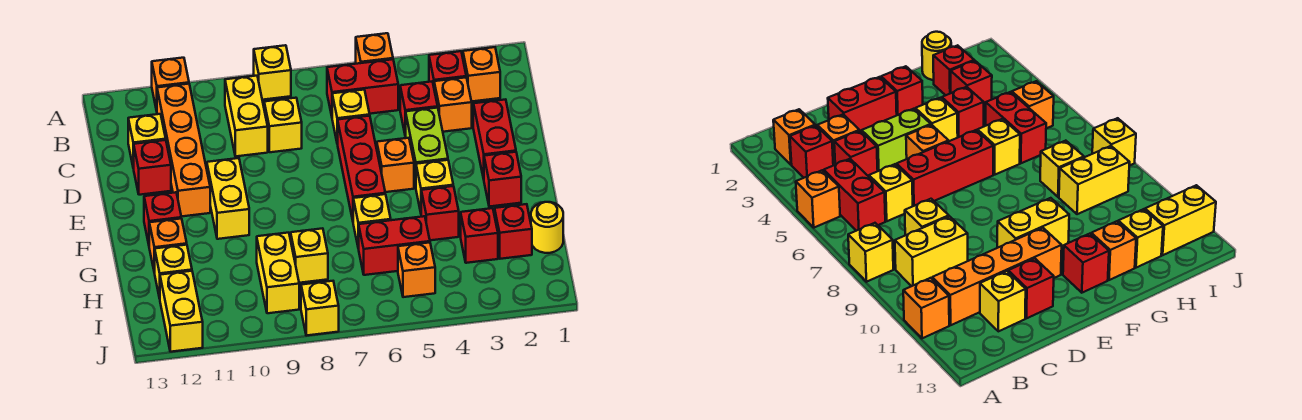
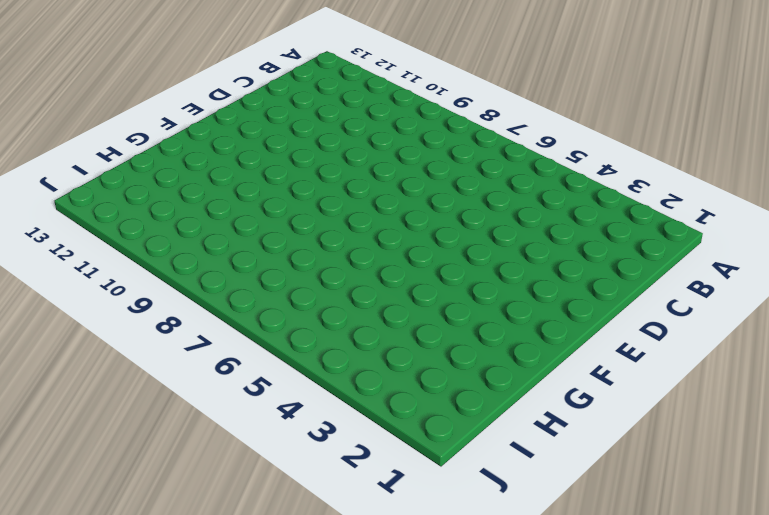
none -> orange 1x1 brick [356,33,393,64]
none -> yellow 1x1 brick [254,45,291,100]
none -> orange 1x1 brick [152,58,189,111]
none -> orange 1x1 brick [463,47,500,102]

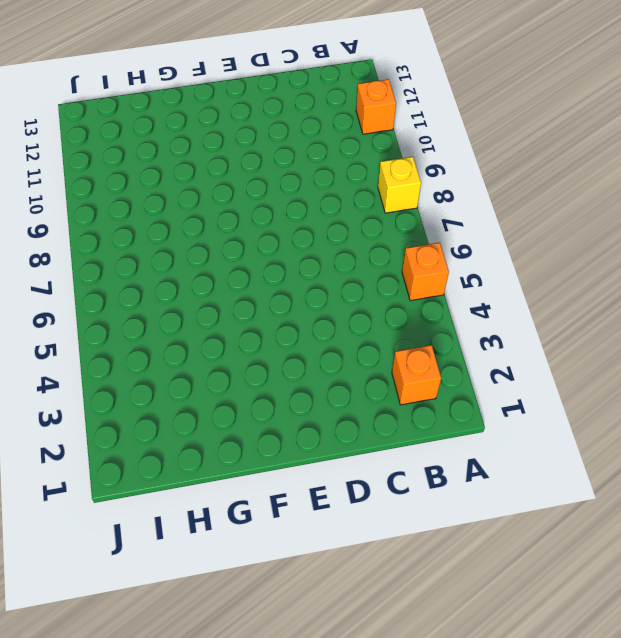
none -> red 1x1 brick [429,51,466,86]
none -> red 1x2 brick [327,59,398,116]
none -> yellow 1x2 brick [225,76,268,156]
none -> orange 1x4 brick [157,84,210,217]

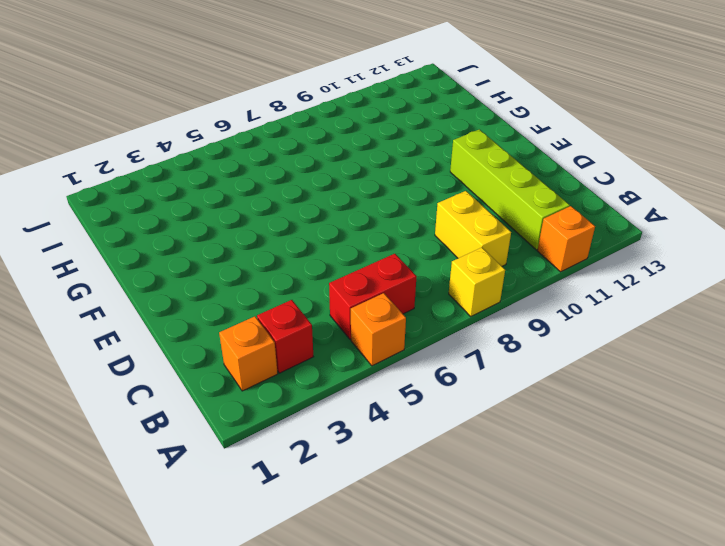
lime 1x4 brick [450,130,570,250] -> orange 1x4 brick [157,84,210,217]
none -> orange 1x1 brick [434,77,472,132]
none -> red 1x1 brick [400,82,438,136]
none -> yellow 1x1 brick [332,90,370,144]
none -> yellow 1x1 brick [264,98,302,152]

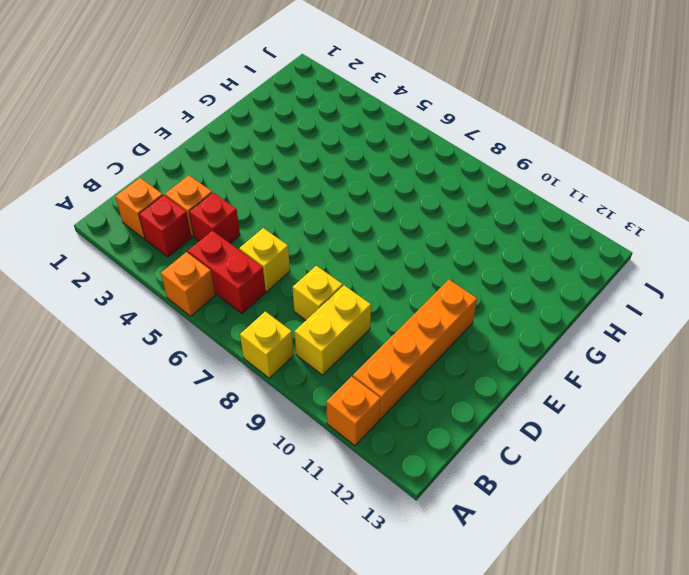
none -> yellow 1x1 brick [128,114,166,168]
none -> red 1x2 brick [473,99,516,179]
none -> lime 1x2 brick [406,108,448,187]
none -> red 1x3 brick [338,116,385,220]

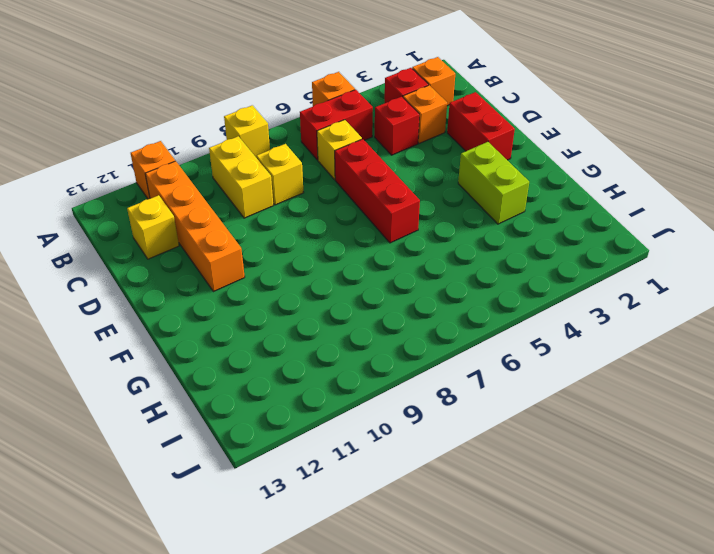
lime 1x2 brick [458,142,529,224] -> lime 1x2 brick moved to [406,108,448,187]
none -> red 1x1 brick [134,140,171,195]
none -> orange 1x1 brick [377,138,414,192]
none -> yellow 1x2 brick [207,158,249,239]
none -> red 1x1 brick [484,152,521,207]

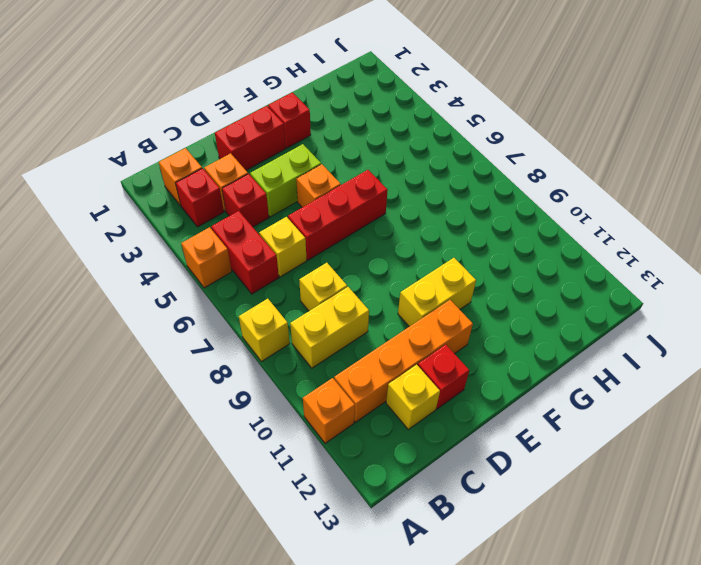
none -> yellow 1x1 brick [416,160,453,212]
none -> red 1x1 brick [144,192,181,244]
none -> red 1x1 brick [421,186,459,240]
none -> yellow 1x1 brick [353,194,391,249]

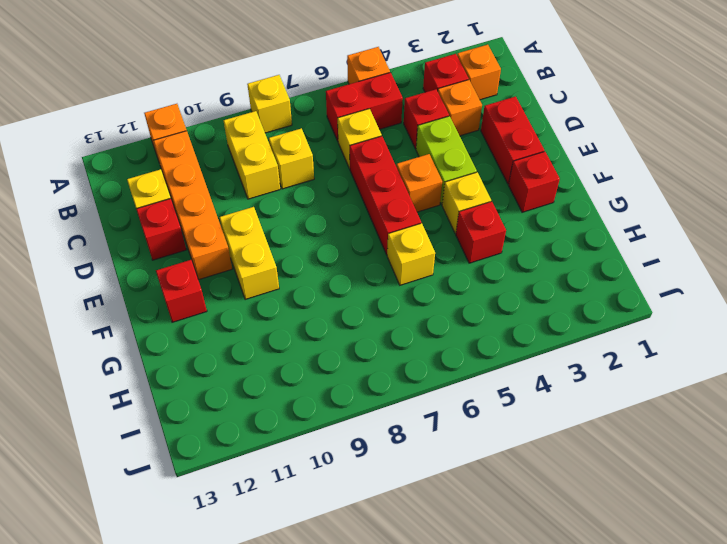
none -> orange 1x1 brick [149,219,187,273]
none -> yellow 1x1 round brick [531,202,563,253]
none -> red 1x1 brick [495,204,532,259]
none -> red 1x1 brick [461,208,498,263]

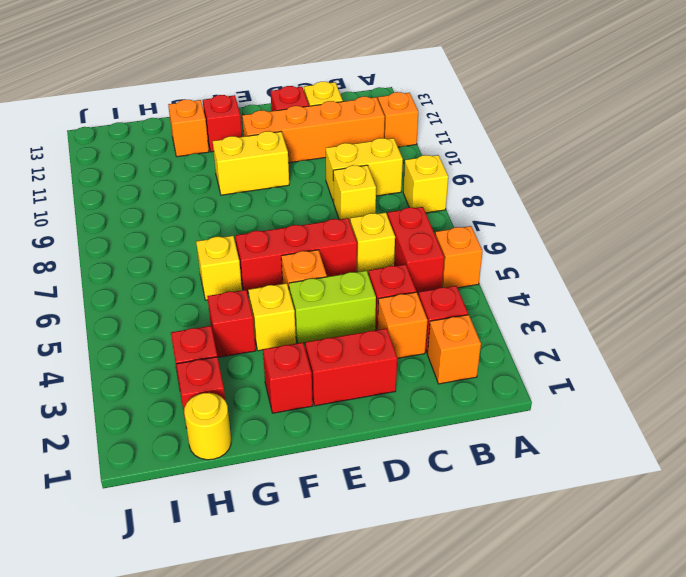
none -> red 1x2 brick [359,216,430,275]
none -> yellow 1x1 brick [291,228,328,283]
none -> yellow 1x2 brick [257,233,299,313]
none -> yellow 1x1 brick [155,245,192,298]

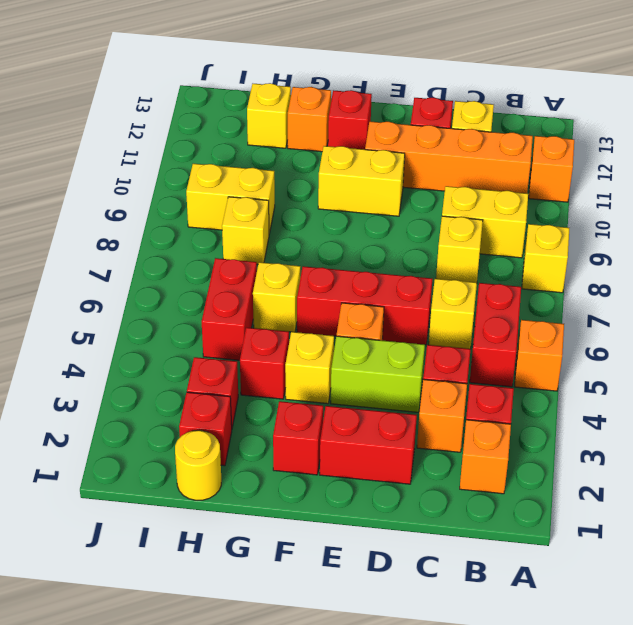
none -> orange 1x1 brick [398,242,435,297]
none -> yellow 1x2 brick [160,271,203,352]
none -> yellow 1x1 brick [301,281,339,336]

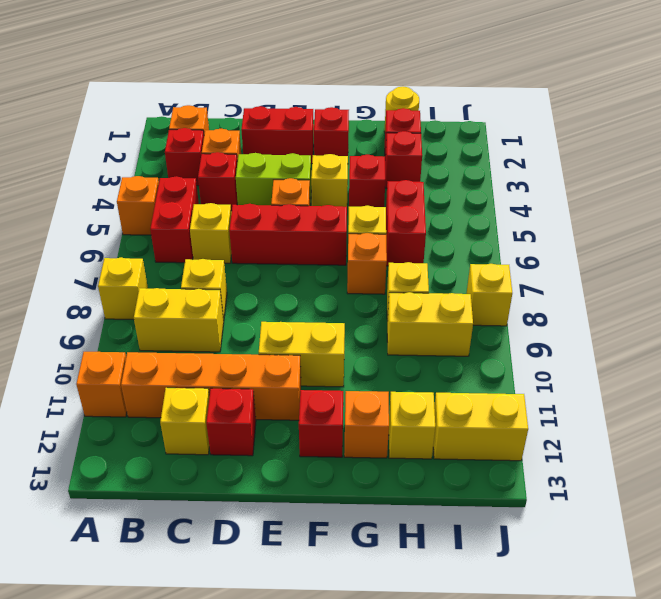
orange 1x1 brick [347,233,387,294] -> orange 1x1 brick moved to [398,242,435,297]

